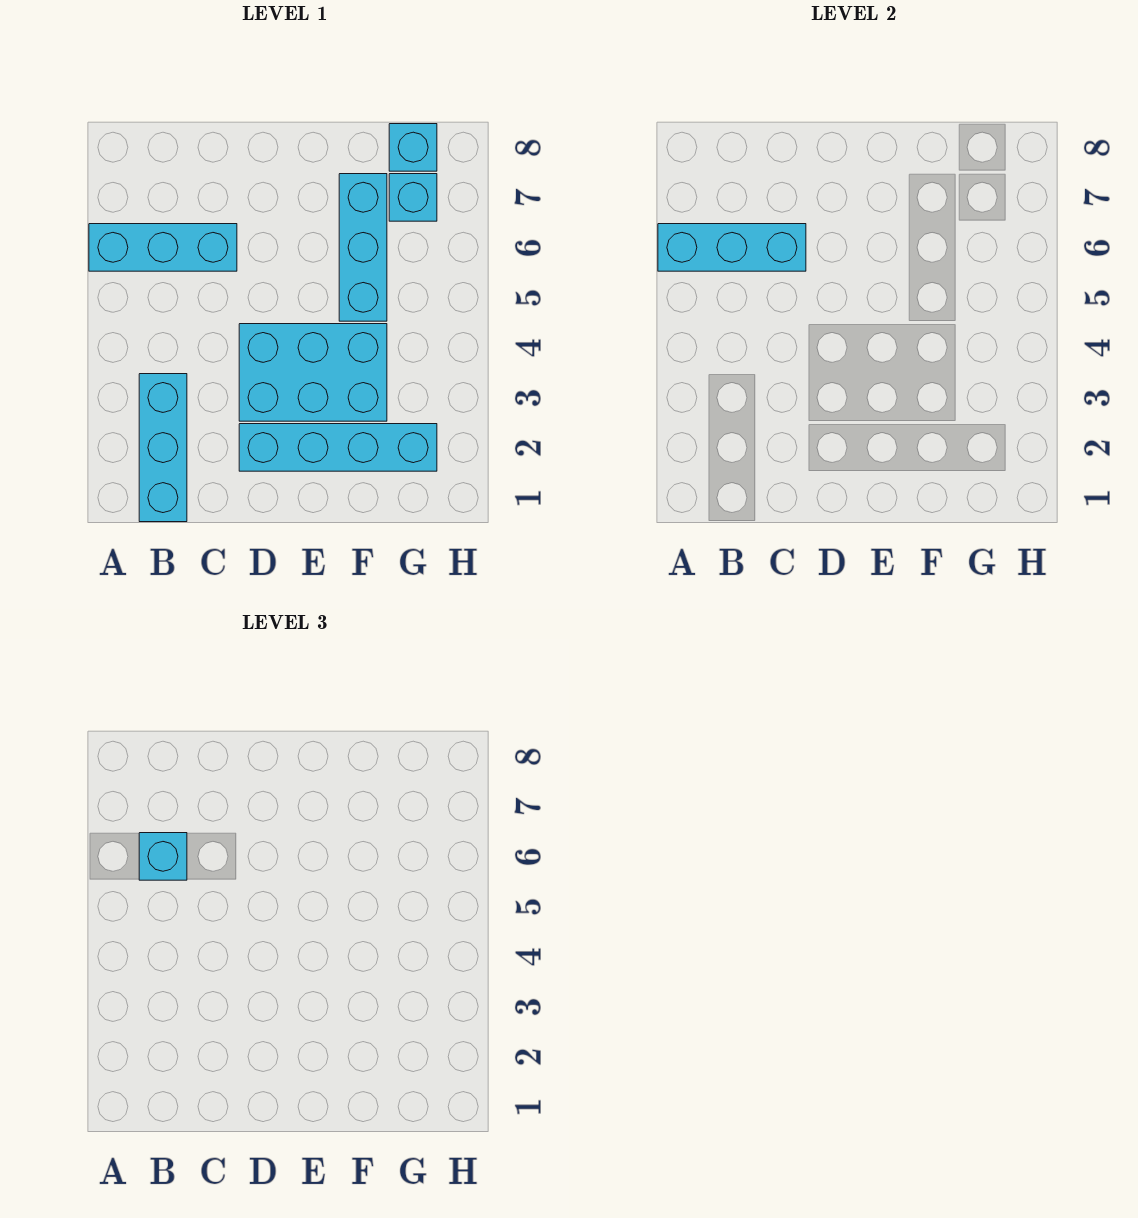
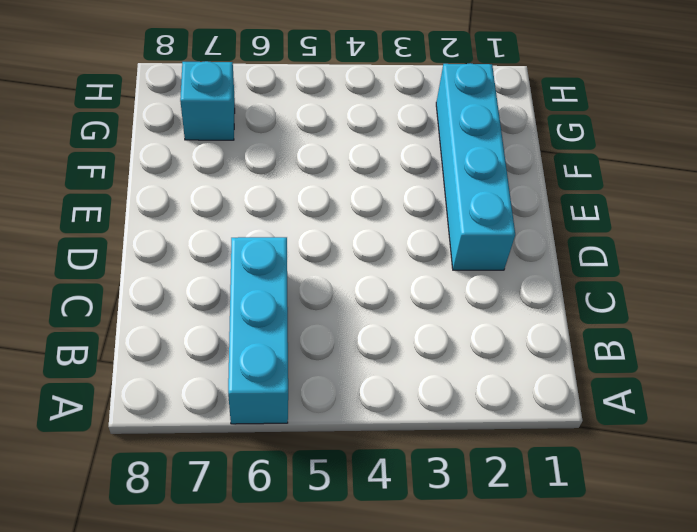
none -> cyan 1x3 brick [139,374,187,522]
none -> cyan 2x3 brick [239,324,387,421]

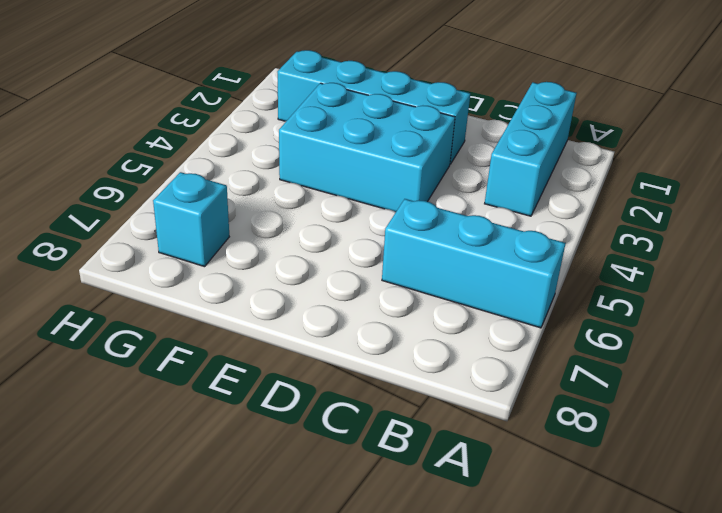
none -> cyan 1x3 brick [339,174,387,321]
none -> cyan 1x1 brick [389,124,437,171]

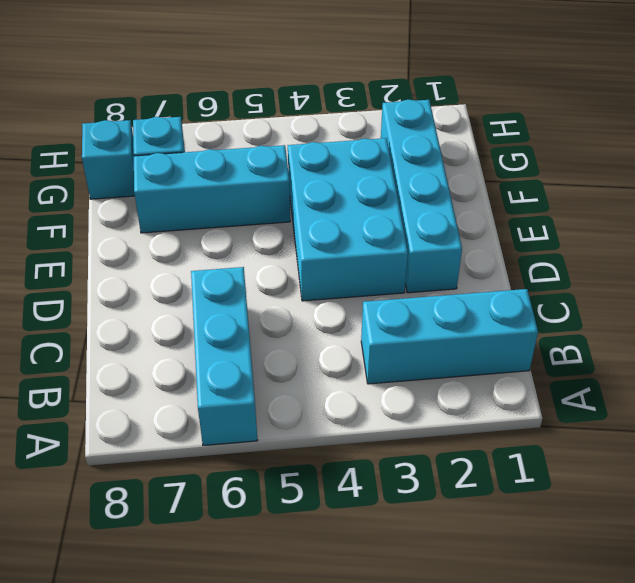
none -> cyan 1x3 brick [658,224,806,271]
none -> cyan 1x1 brick [139,833,187,880]

